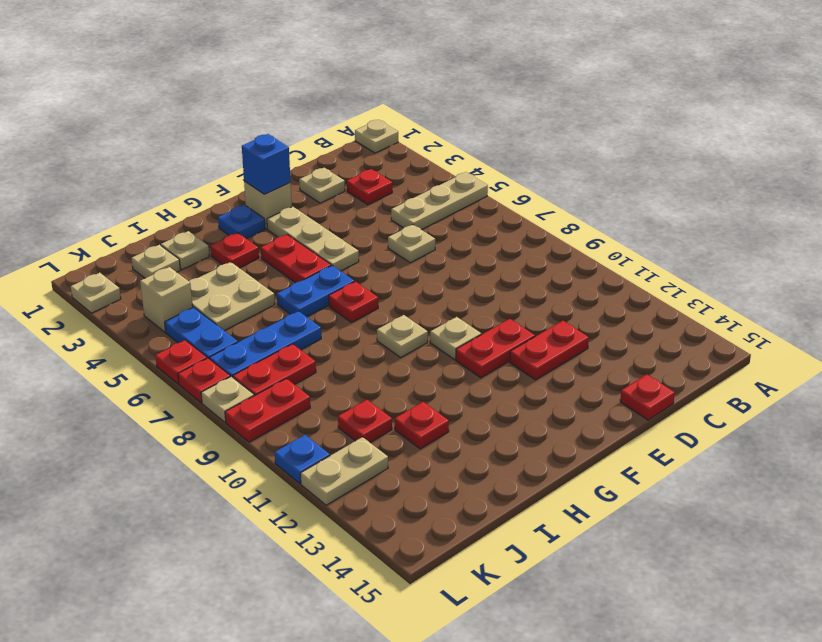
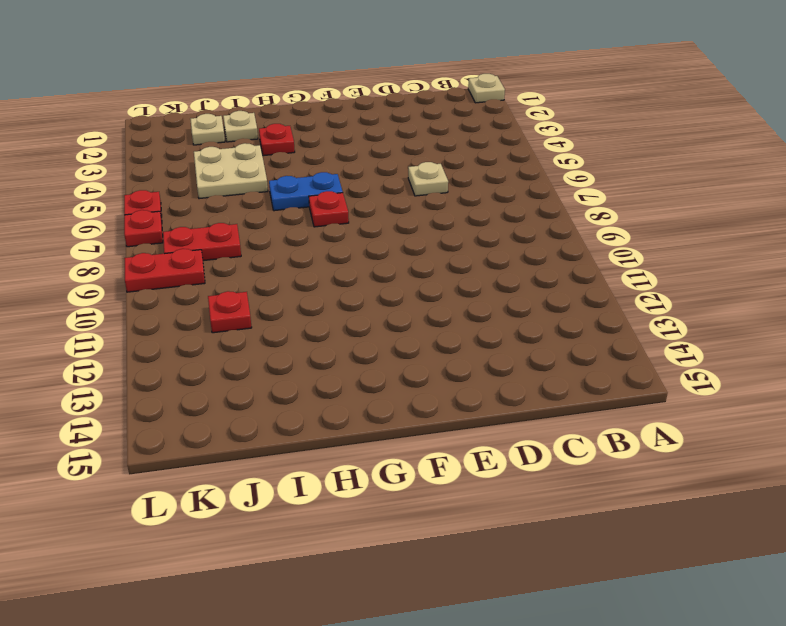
none -> tan 1x3 plate [391,172,488,230]
none -> red 1x1 plate [347,169,392,205]
none -> tan 1x1 plate [299,168,345,203]
none -> red 1x2 plate [510,321,589,380]

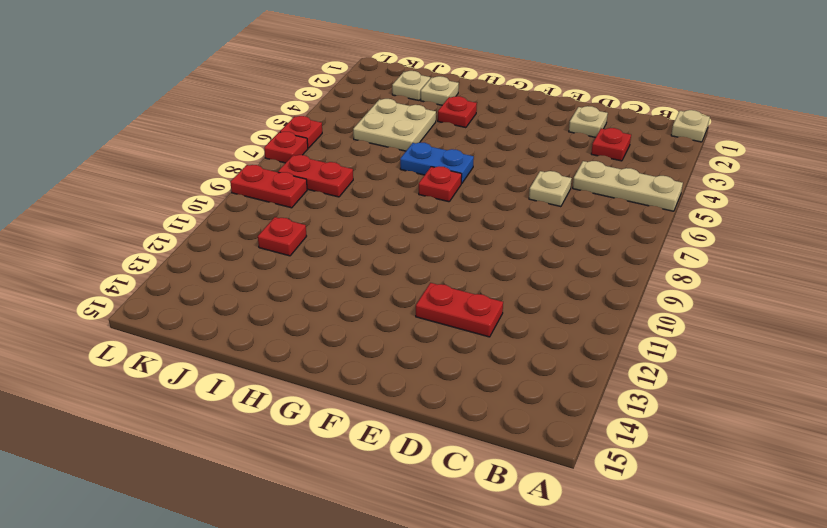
none -> red 1x1 plate [620,374,675,420]
none -> red 1x2 plate [456,319,535,378]
none -> tan 1x1 brick [244,181,292,229]
none -> tan 1x3 plate [267,207,359,271]

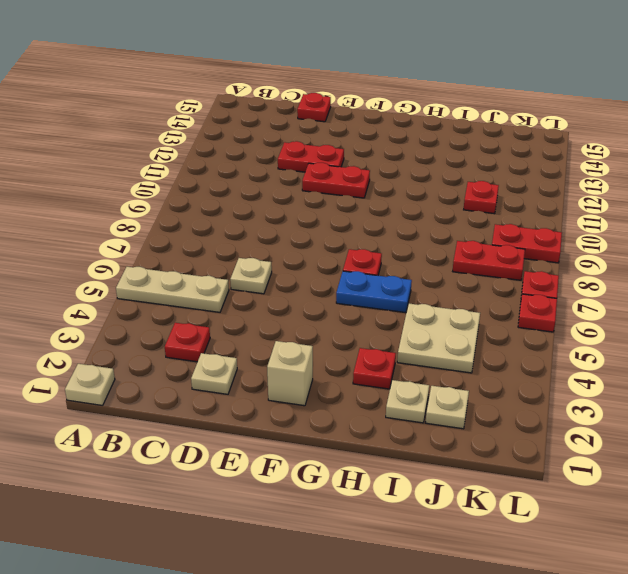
none -> tan 1x3 plate [267,207,359,271]
none -> tan 1x1 plate [430,317,481,360]
none -> blue 1x1 plate [218,205,265,239]
none -> red 1x2 plate [261,235,331,283]

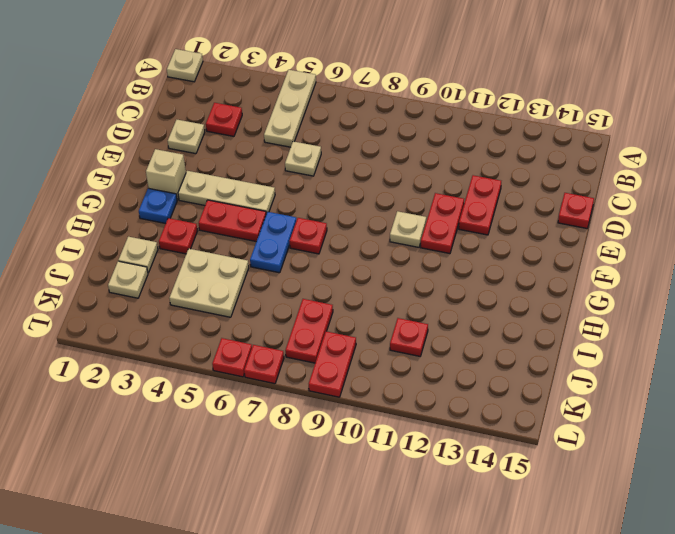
none -> tan 1x1 plate [377,315,428,357]
none -> blue 1x3 plate [210,311,321,377]
none -> red 1x1 plate [395,402,449,449]
none -> tan 1x1 brick [140,267,193,332]

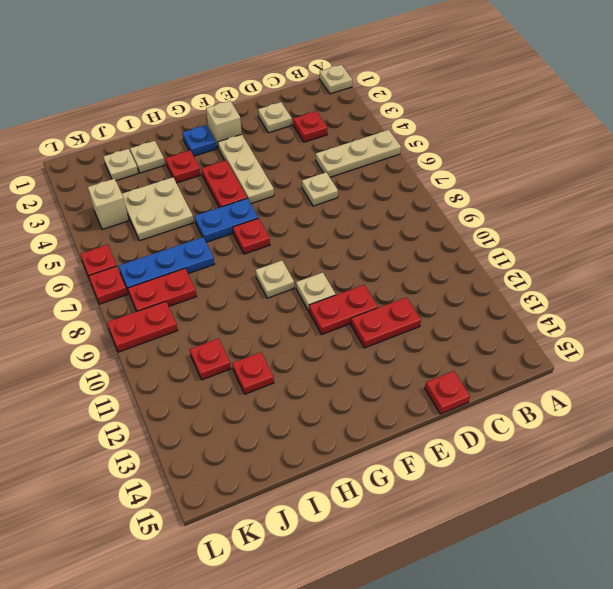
none -> blue 1x2 plate [165,307,238,359]
none -> tan 1x2 plate [300,437,388,505]
none -> tan 1x1 plate [71,273,121,313]
none -> tan 1x1 plate [201,376,254,422]

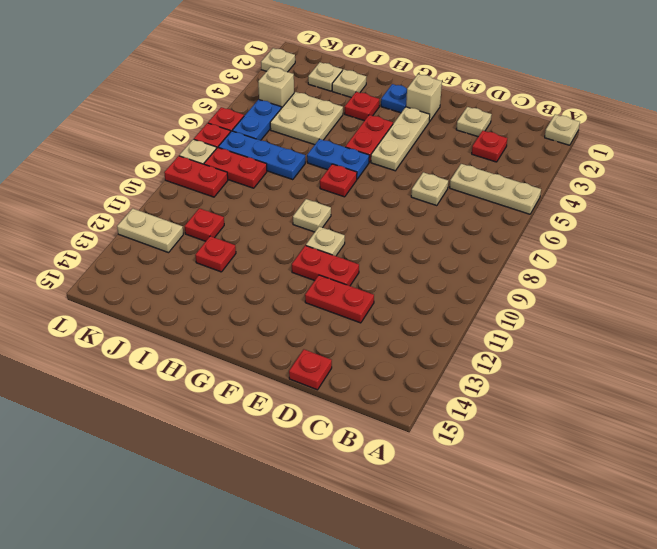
none -> blue 1x1 plate [275,435,330,483]
none -> blue 1x1 brick [242,134,291,194]

